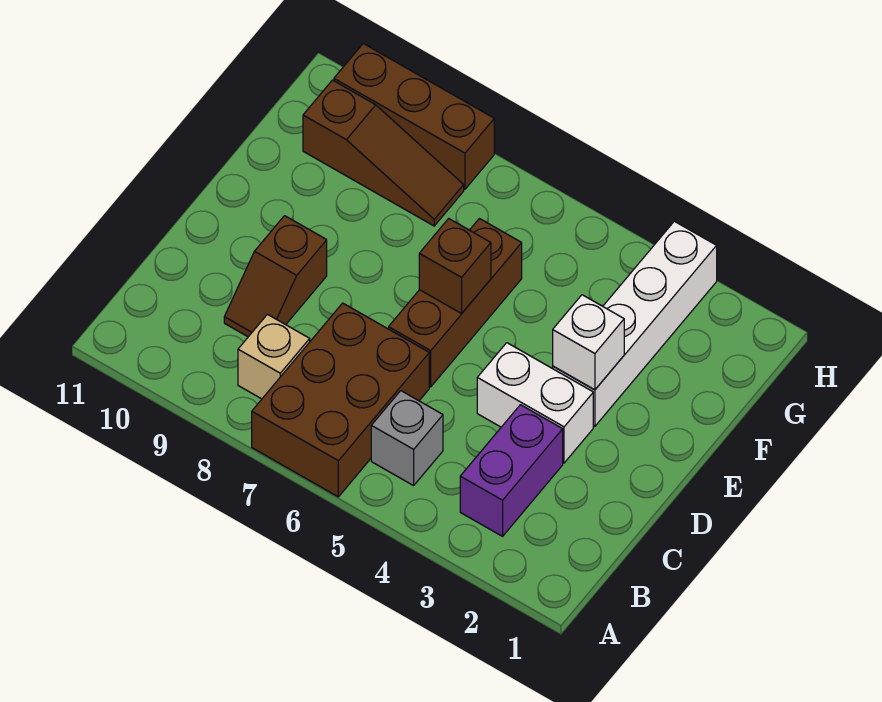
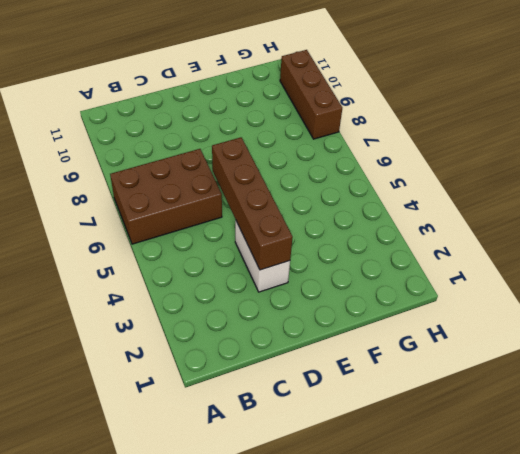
brown 1x4 brick [212,137,293,270] -> none
none -> purple 1x2 brick [460,405,563,536]
none -> grey 1x1 brick [371,391,443,486]
none -> tan 1x1 brick [238,314,310,399]

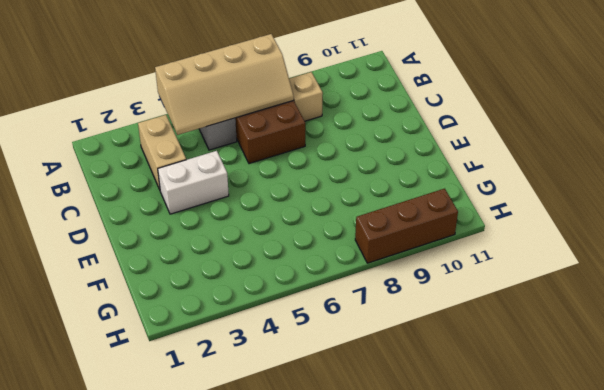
tan 2x4 slope [155,34,294,135] -> none
tan 1x2 brick [138,115,186,189] -> purple 1x2 brick [460,405,563,536]
none -> brown 1x2 slope [224,216,327,337]
none -> brown 1x3 brick [389,219,522,387]
none -> white 1x4 brick [553,221,717,426]

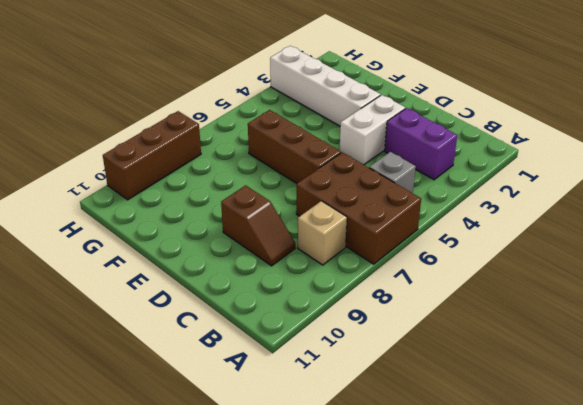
none -> brown 1x3 slope [303,80,464,226]
none -> white 1x1 brick [553,295,624,390]
none -> brown 1x1 brick [419,219,491,313]

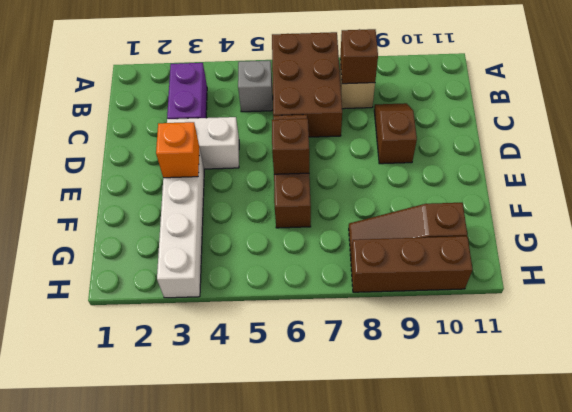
brown 1x1 brick [340,29,378,84] -> none
orange 1x1 brick [156,122,199,178] -> white 1x1 brick [553,295,624,390]

